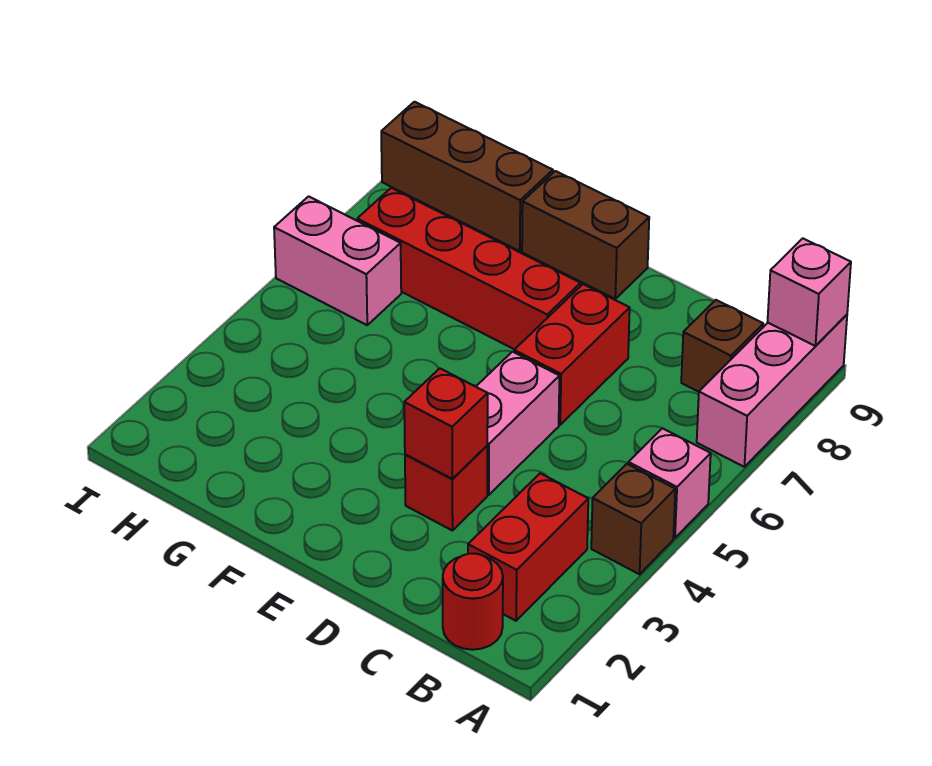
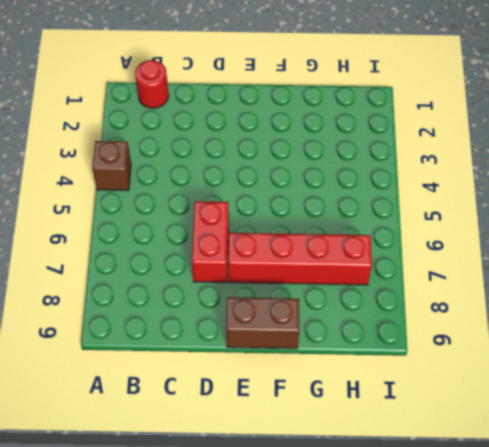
none -> pink 1x1 brick [628,428,711,538]
none -> pink 1x3 brick [697,315,847,467]
none -> red 1x2 brick [468,473,588,621]

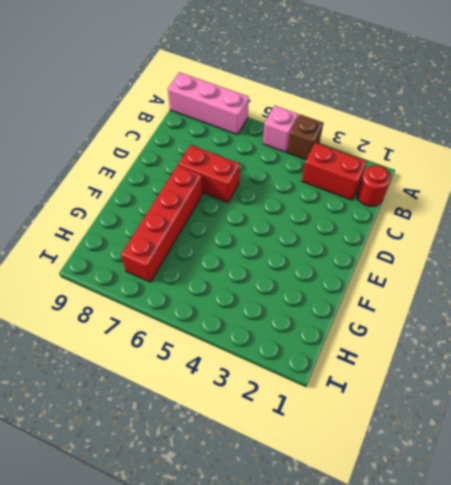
none -> brown 1x1 brick [681,300,763,392]
none -> red 1x1 brick [405,446,487,531]
none -> pink 1x2 brick [476,352,559,495]

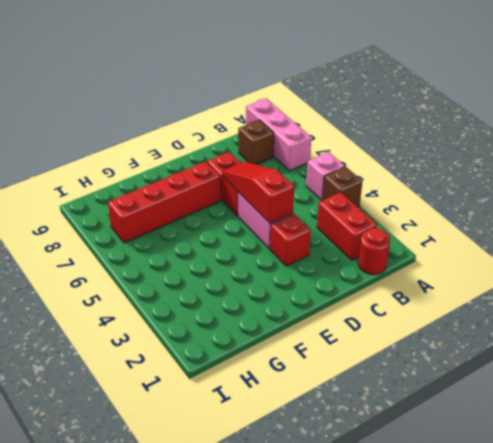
red 1x3 slope [222,161,294,223] -> none
none -> brown 1x2 brick [522,171,649,299]
none -> brown 1x3 brick [381,102,553,251]
none -> pink 1x2 brick [274,196,401,325]

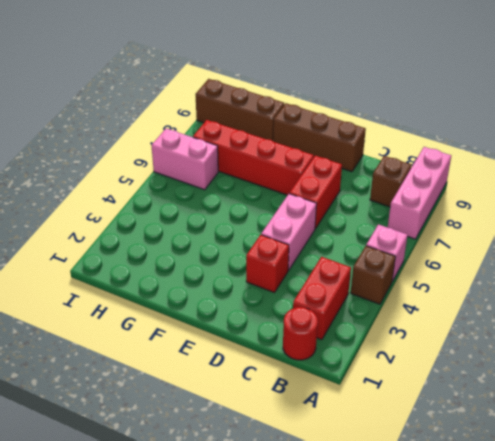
brown 1x3 brick [273,103,366,172] -> brown 1x2 brick [522,171,649,299]
none -> pink 1x1 brick [768,238,851,346]
none -> red 1x1 brick [404,368,488,479]

